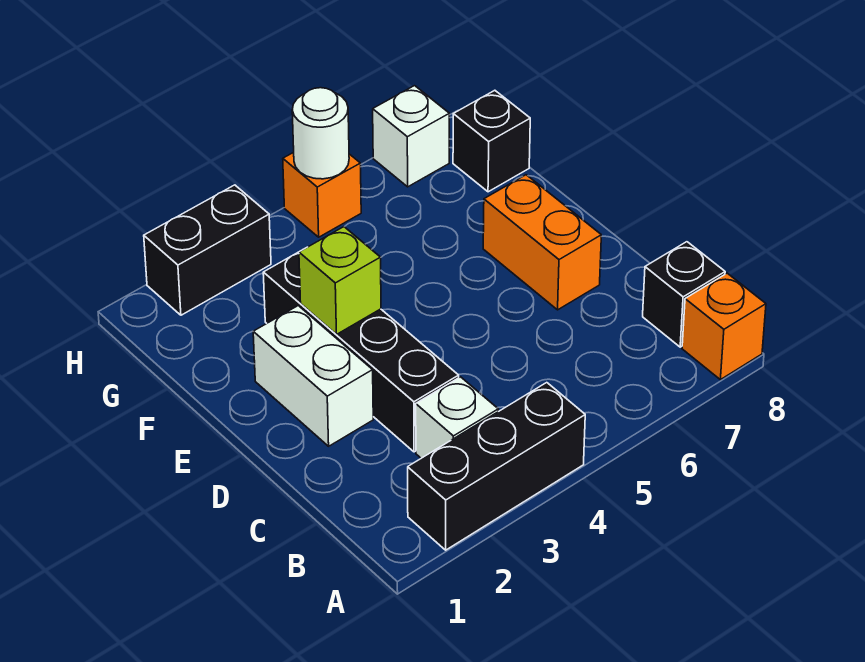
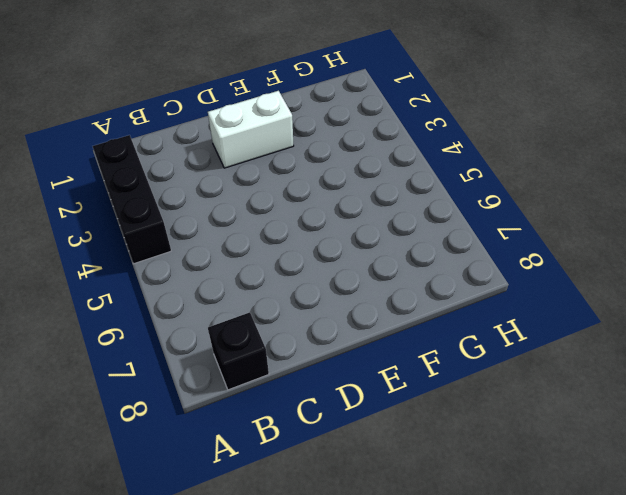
none -> orange 1x1 brick [682,273,766,380]
none -> white 1x1 brick [416,377,498,458]
none -> black 1x4 brick [263,252,459,452]

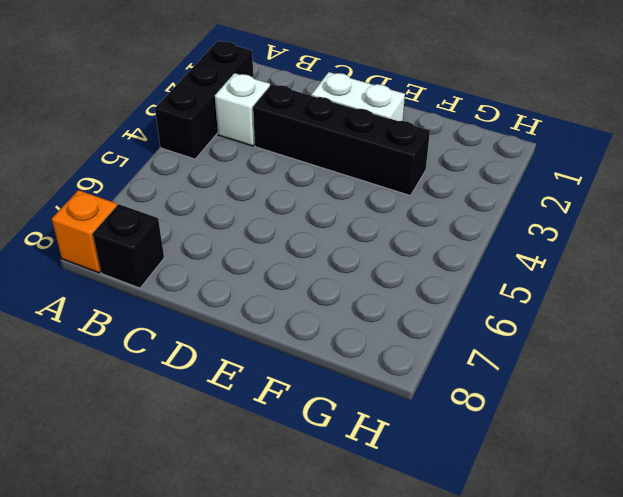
none -> orange 1x2 brick [483,175,601,310]
none -> black 1x1 brick [453,90,530,192]
none -> black 1x2 brick [144,185,271,315]

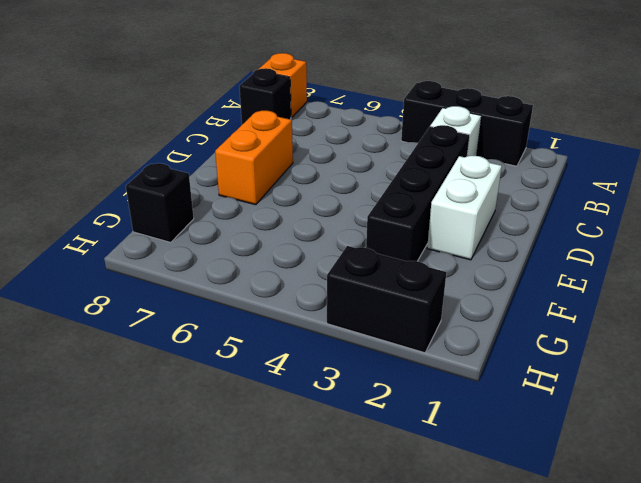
none -> orange 1x1 brick [283,152,361,237]
none -> white 1x1 brick [373,86,449,187]
none -> lime 1x1 brick [299,227,381,334]

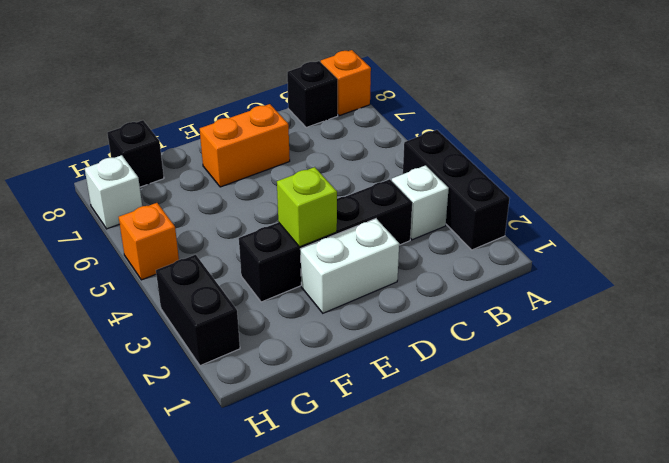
none -> white 1x1 round brick [292,88,349,179]

